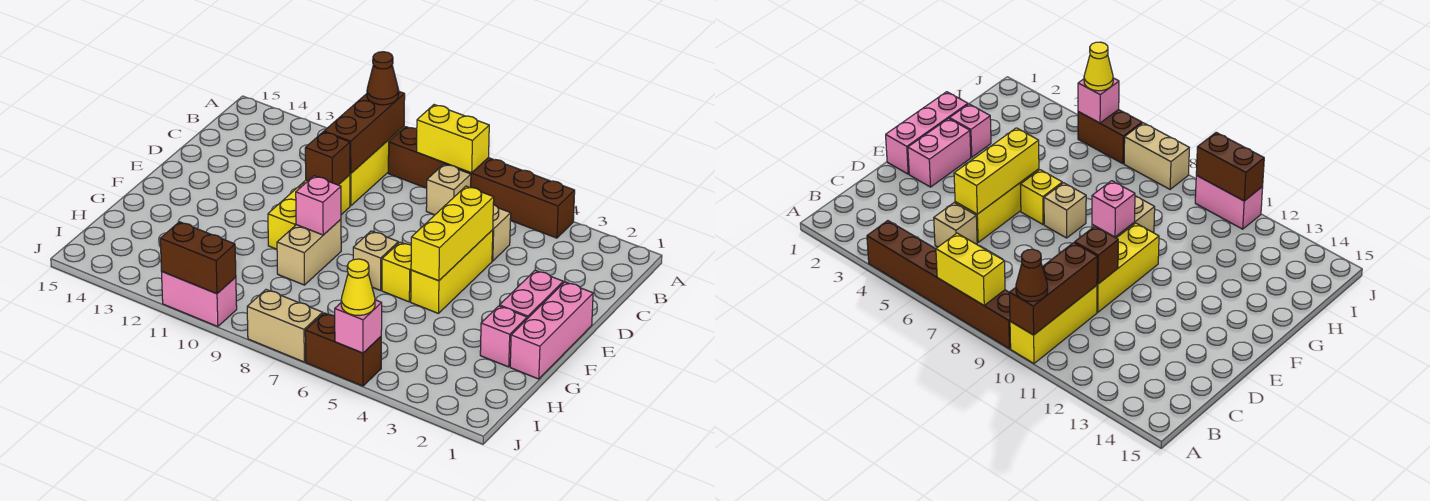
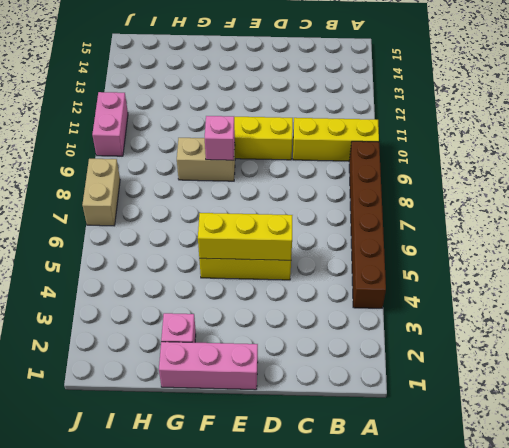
none -> tan 1x1 brick [426,164,471,215]
none -> tan 1x1 brick [492,205,511,261]
none -> pink 1x2 brick [500,270,563,319]

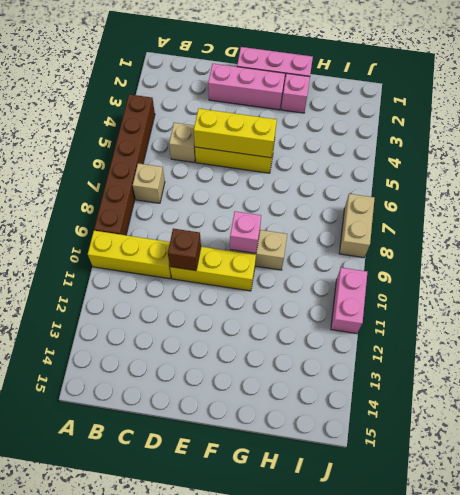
pink 1x3 brick [208,64,285,110] -> pink 1x2 brick [500,270,563,319]
none -> yellow 1x1 brick [382,242,411,302]
none -> tan 1x1 brick [353,231,398,290]
none -> brown 1x2 brick [305,313,381,386]

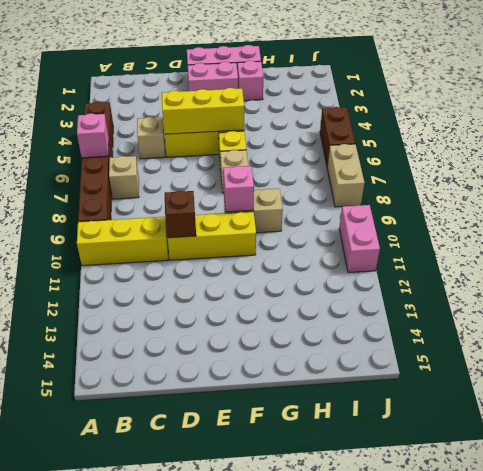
pink 1x1 brick [77,113,109,158] -> pink 1x1 brick moved to [335,300,382,353]
none -> yellow 1x2 brick [417,105,489,173]
none -> brown 1x3 brick [324,92,405,174]
none -> brown 1x2 brick [160,222,236,294]

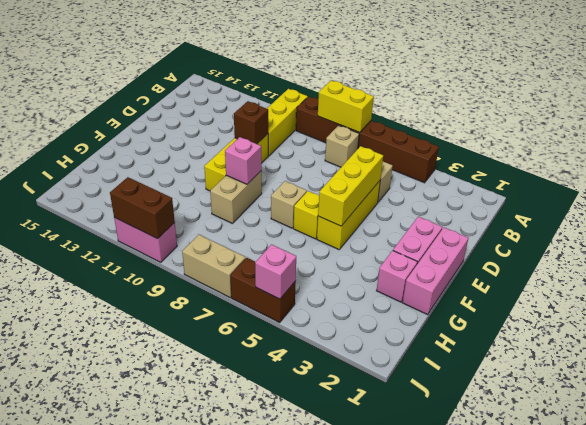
none -> brown 1x3 brick [324,92,405,174]
none -> brown 1x1 cone [367,52,399,105]
none -> yellow 1x1 cone [341,259,375,316]

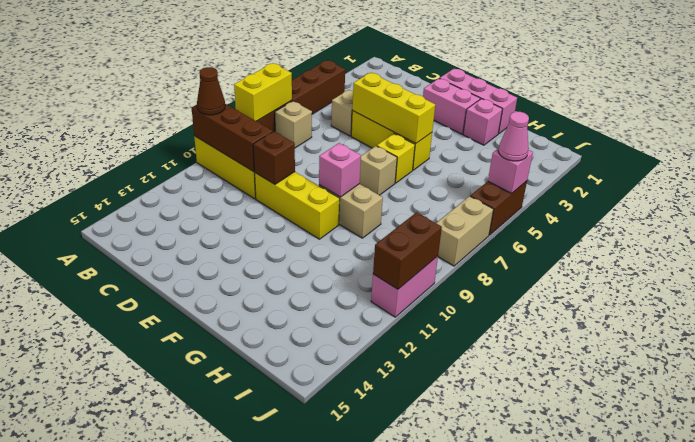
pink 1x1 cone [498,112,529,161] -> yellow 1x1 cone [341,259,375,316]

